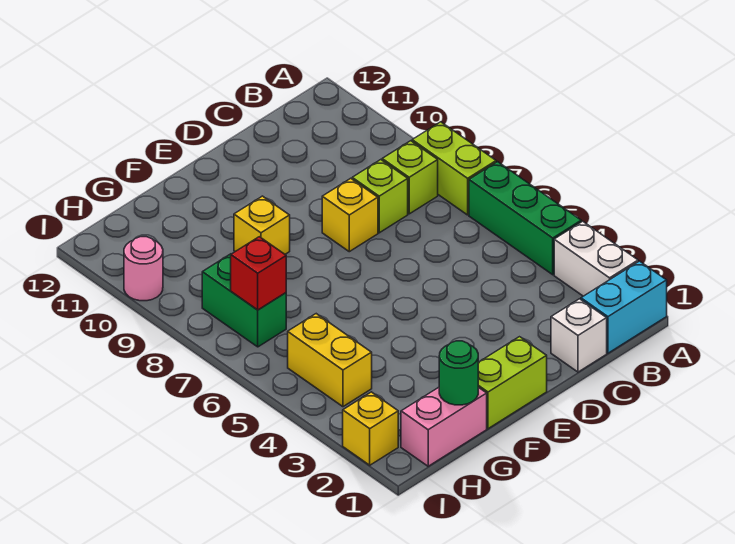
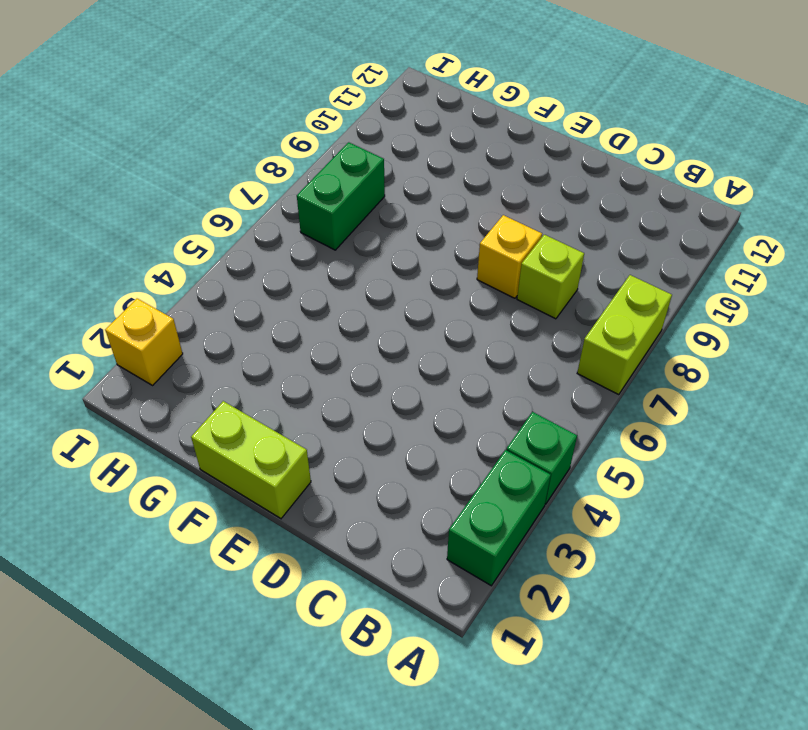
green 1x2 brick [447,450,551,586] -> white 1x2 brick [554,221,638,296]
green 1x1 brick [507,412,577,504] -> green 1x3 brick [469,162,581,275]
none -> cyan 1x2 brick [581,261,667,353]
none -> lime 1x1 brick [382,141,438,214]
none -> white 1x1 brick [551,299,607,372]

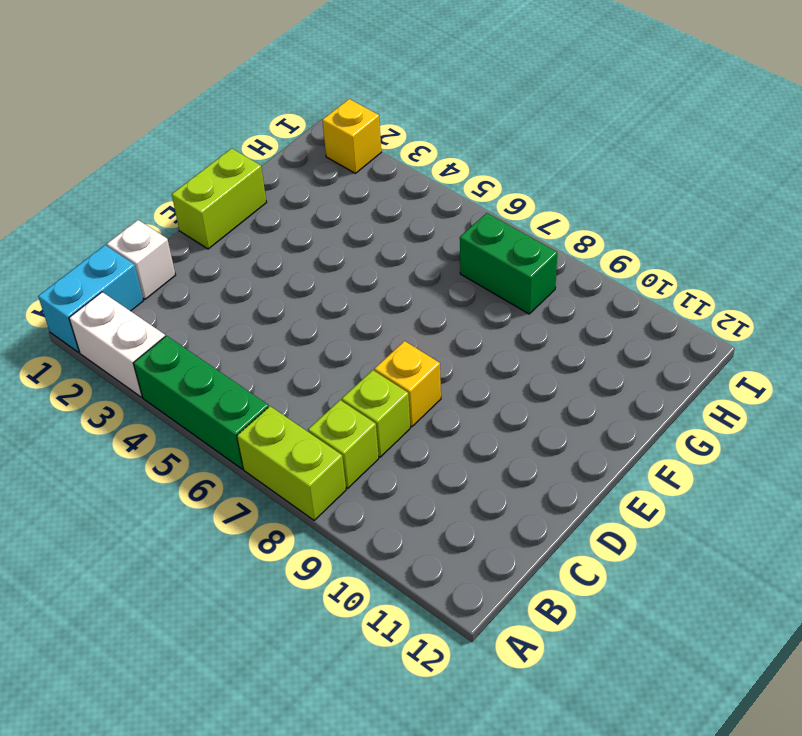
none -> yellow 1x1 brick [234,196,290,254]
none -> pink 1x2 brick [401,387,487,466]
none -> yellow 1x2 brick [288,314,372,407]

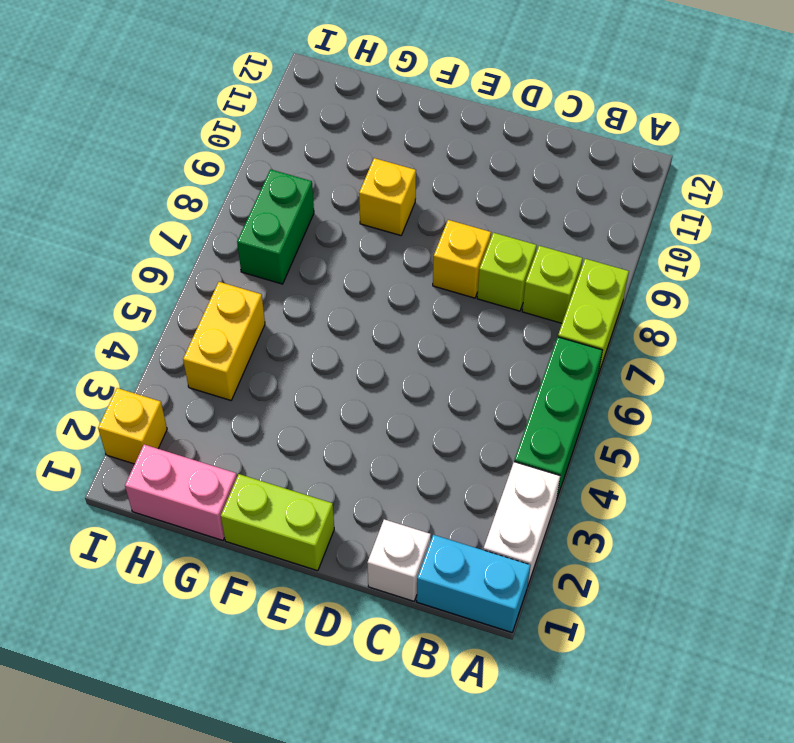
none -> pink 1x1 round brick [124,237,163,301]
none -> green 1x1 round brick [439,341,478,405]
none -> red 1x1 brick [231,237,286,310]

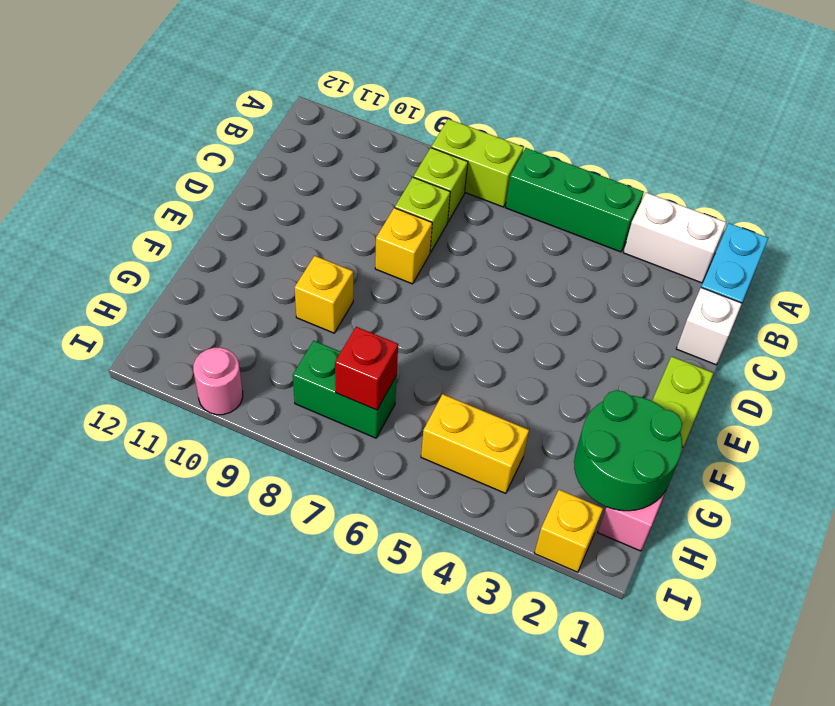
green 2x2 round brick [574,390,682,511] -> green 1x1 round brick [439,341,478,405]

